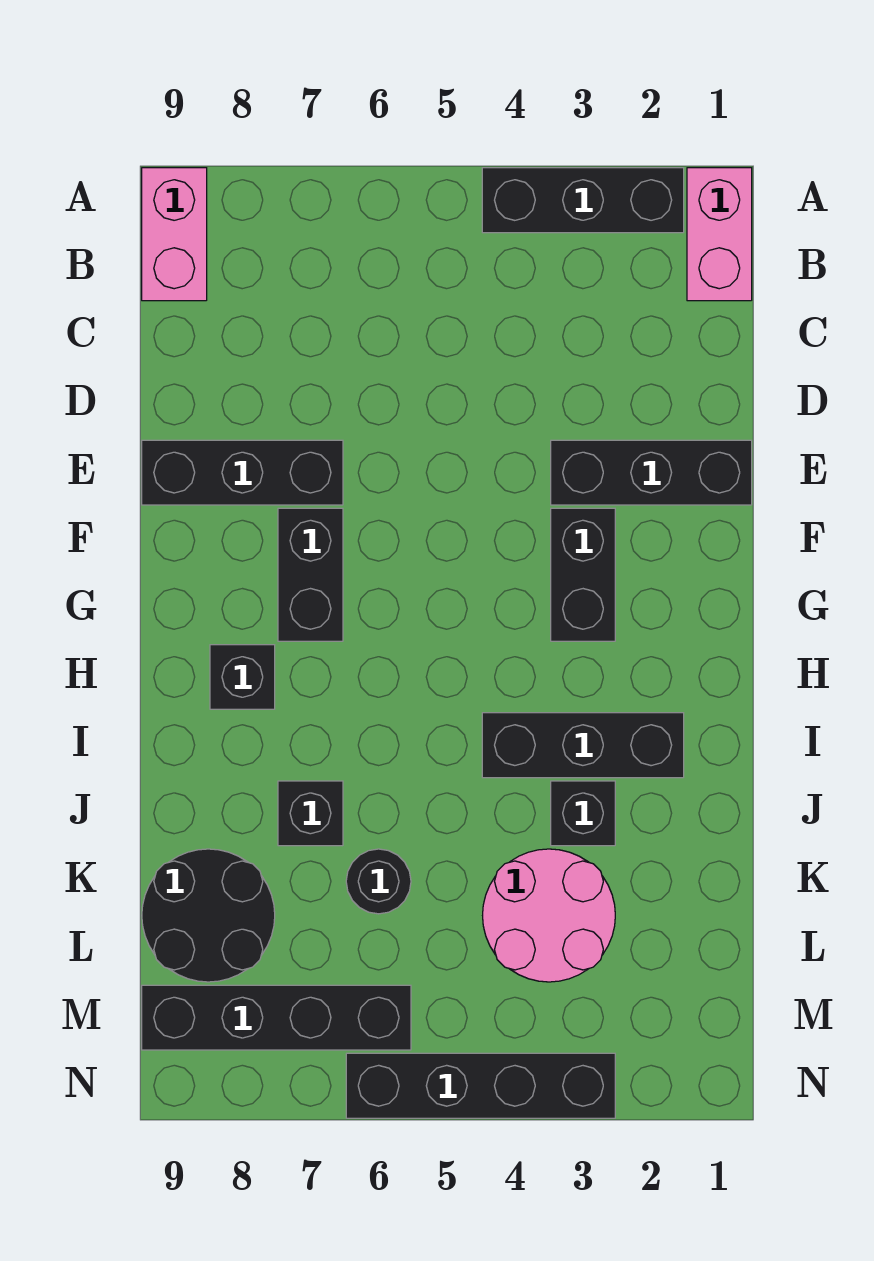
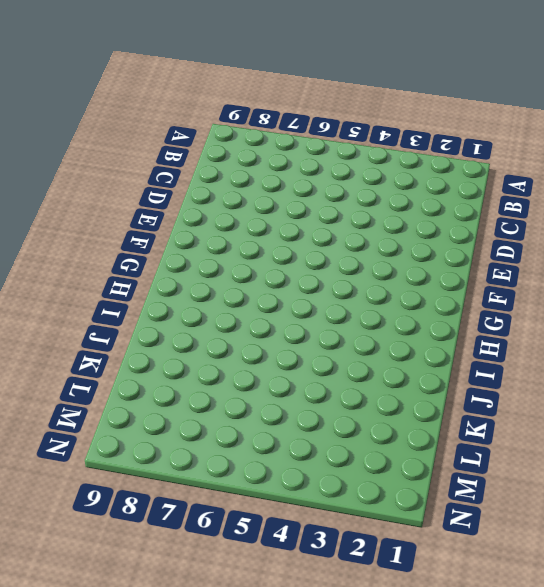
none -> pink 1x2 brick [687,168,752,301]
none -> black 1x3 brick [482,168,684,233]
none -> pink 1x2 brick [142,168,207,301]

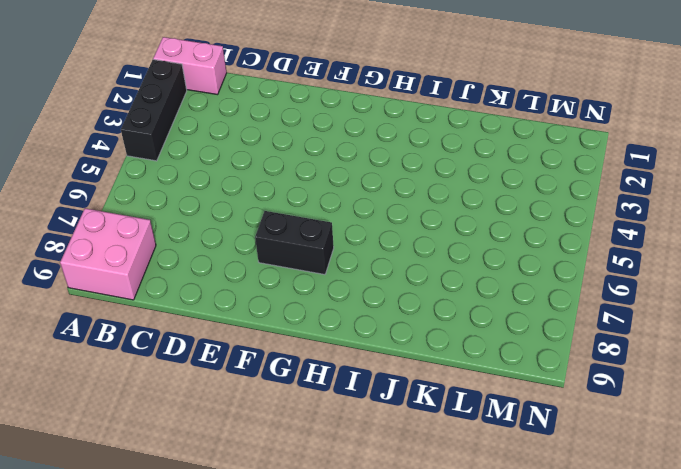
pink 2x2 brick [60,208,156,300] -> pink 1x2 brick [142,168,207,301]
none -> black 1x3 brick [551,440,752,505]
none -> black 1x3 brick [142,440,343,505]
none -> black 1x2 brick [551,508,615,641]

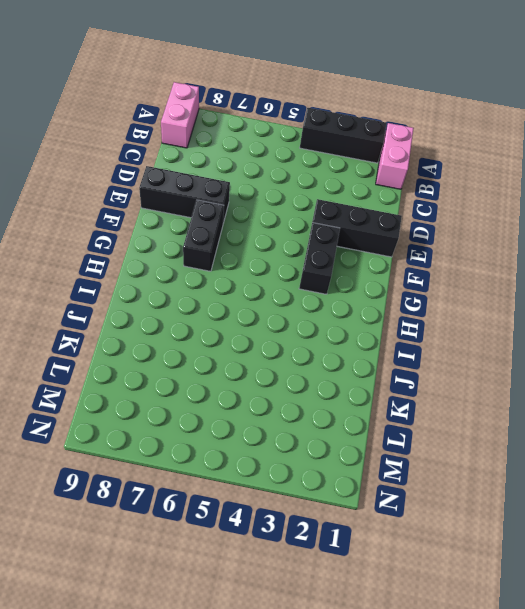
none -> black 1x1 brick [210,645,275,709]
none -> black 1x3 brick [482,713,684,778]
none -> black 1x1 brick [551,781,615,846]

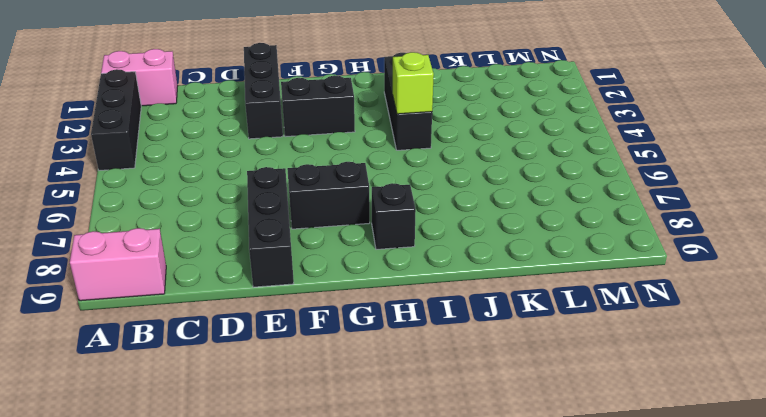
lime 1x1 brick [393,52,434,114] -> none
none -> black 1x1 brick [551,781,615,846]
none -> black 1x1 brick [278,781,343,846]
none -> pink 2x2 round brick [483,849,615,982]

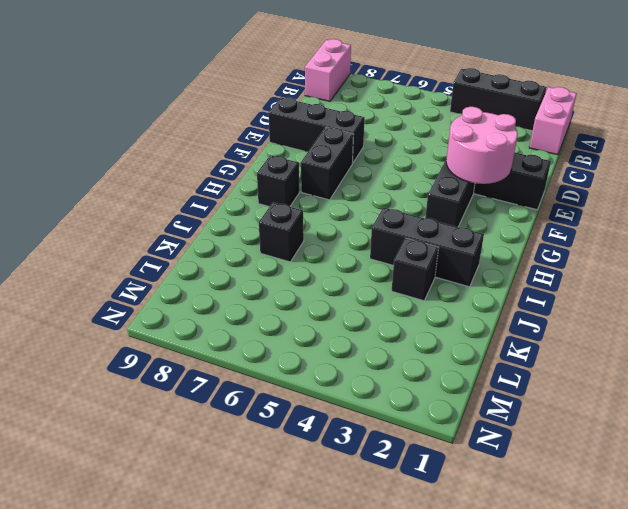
pink 2x2 round brick [446,107,518,184] -> pink 2x2 round brick moved to [483,849,615,982]
none -> black 1x1 round brick [346,849,411,914]
none -> black 2x2 round brick [142,849,275,982]
none -> black 1x4 brick [142,985,411,1050]

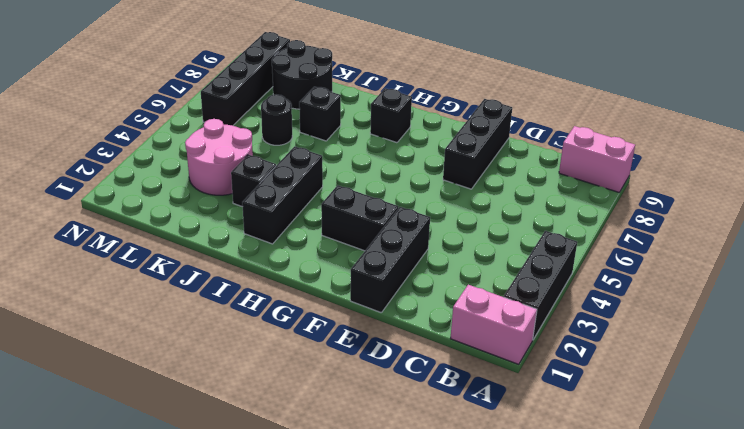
none -> black 1x2 brick [278,508,343,641]
none -> black 1x4 brick [346,1053,615,1118]

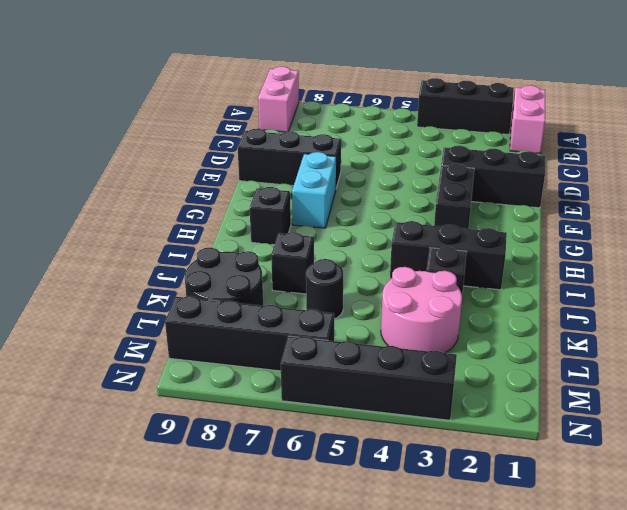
cyan 1x2 brick [292,152,336,228] -> black 1x2 brick [278,508,343,641]

